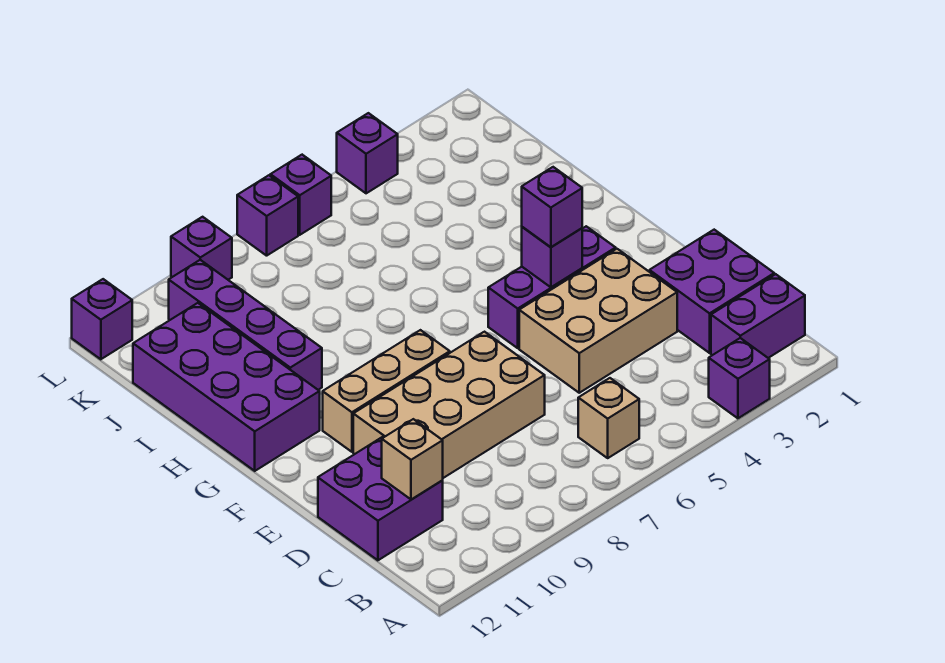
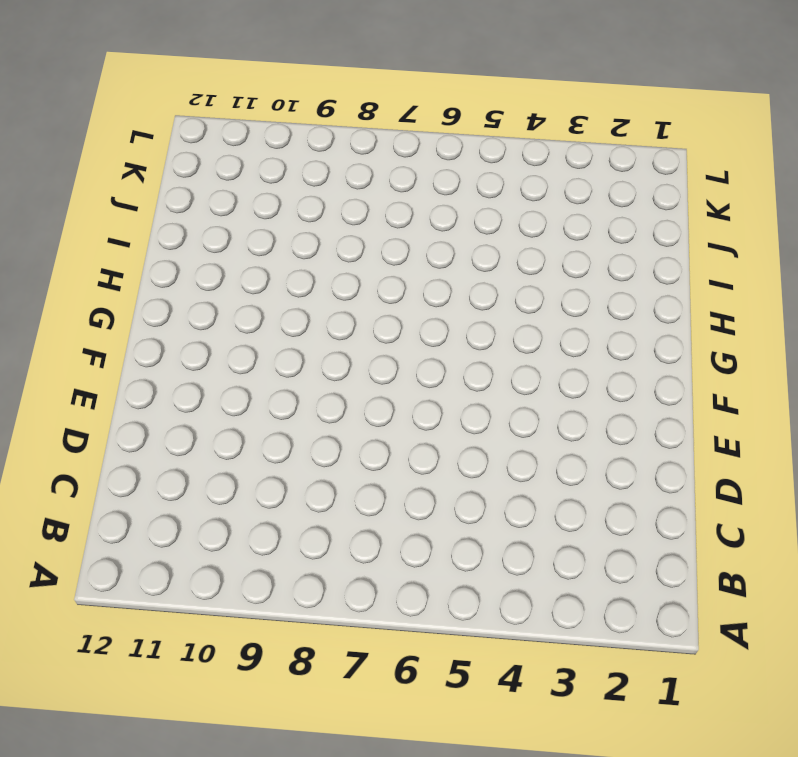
none -> purple 1x1 brick [709,338,770,418]
none -> purple 1x2 brick [711,274,805,358]
none -> tan 1x1 brick [578,378,639,458]

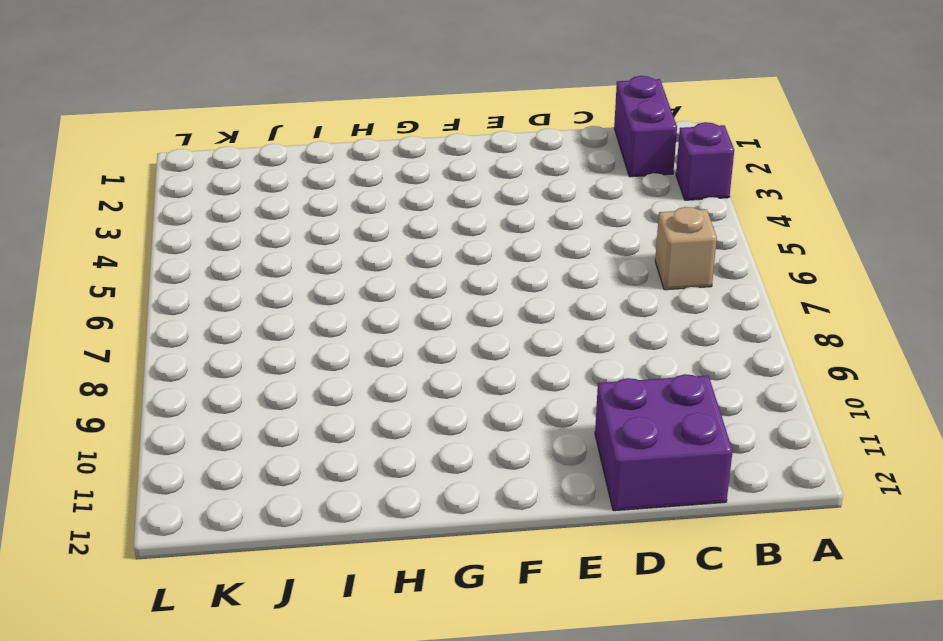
none -> purple 2x2 brick [649,230,774,353]
none -> tan 2x3 brick [519,249,677,393]
none -> tan 2x4 brick [353,332,545,478]

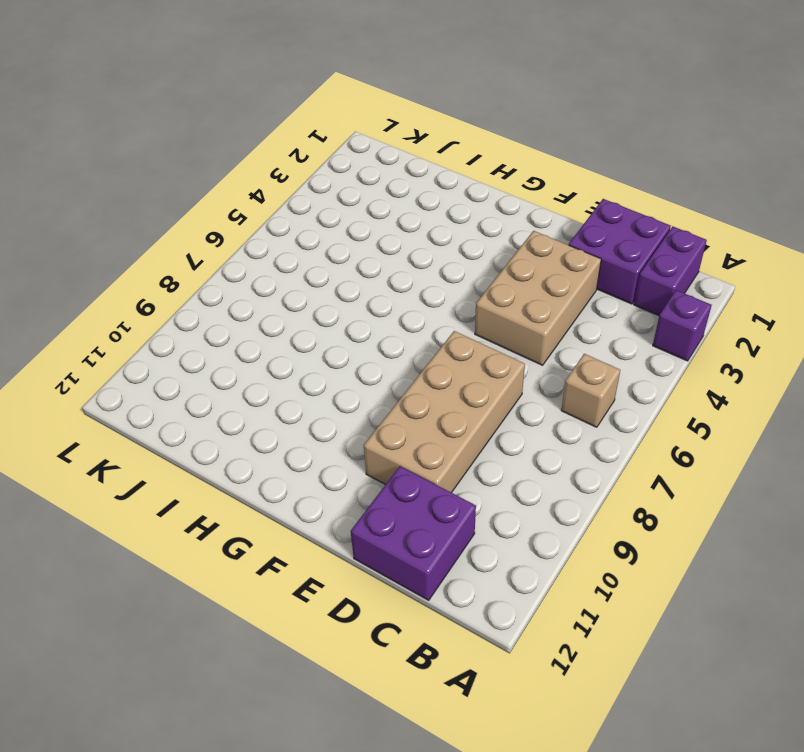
none -> purple 1x3 brick [488,226,616,348]
none -> tan 1x3 brick [323,330,450,452]
none -> purple 2x4 brick [133,303,320,471]

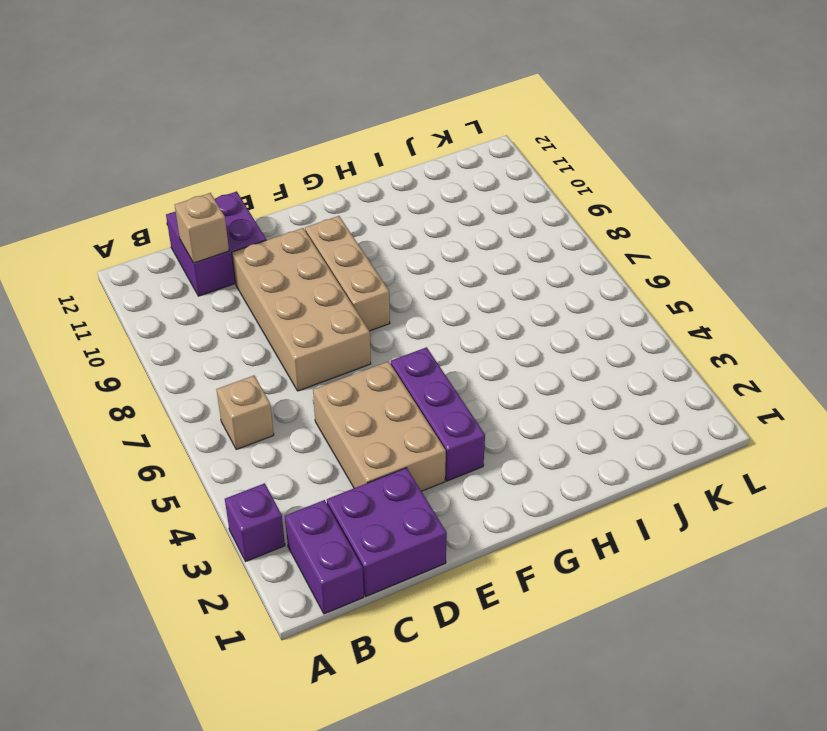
none -> purple 2x4 brick [133,303,320,471]
none -> purple 1x4 brick [169,260,322,390]
none -> purple 1x1 brick [337,113,398,193]

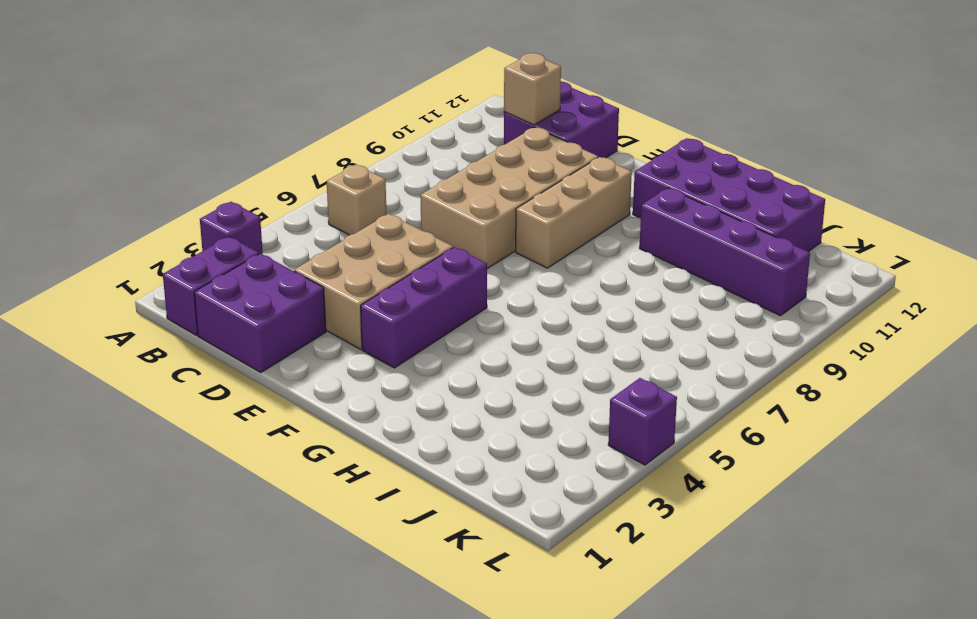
none -> purple 1x1 brick [270,155,331,235]
none -> purple 1x1 brick [237,175,298,256]
none -> purple 1x1 brick [171,217,232,280]

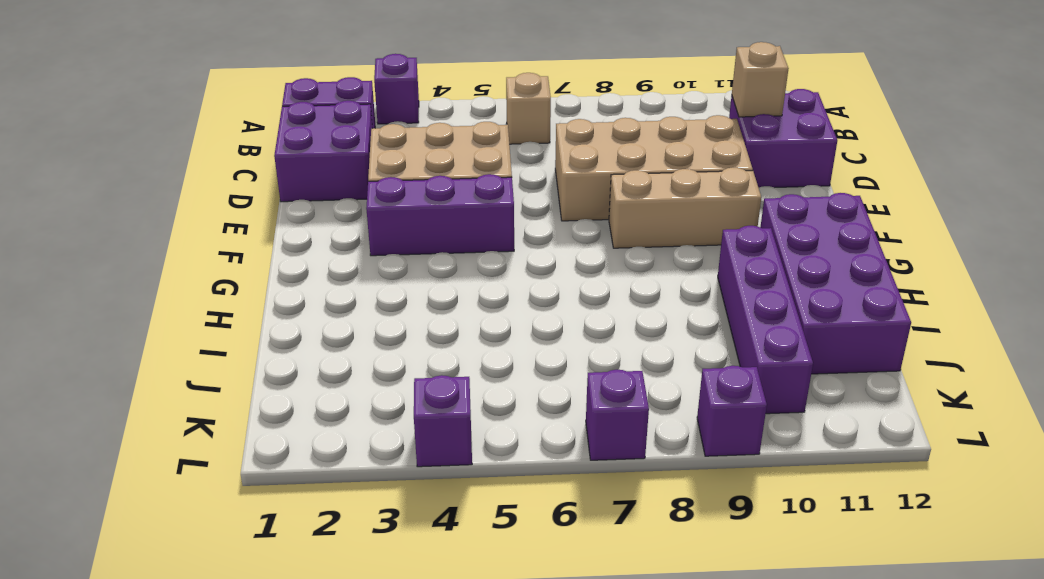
none -> purple 1x1 brick [270,155,331,235]
none -> purple 1x1 brick [72,279,132,359]
none -> purple 1x1 brick [522,227,582,287]

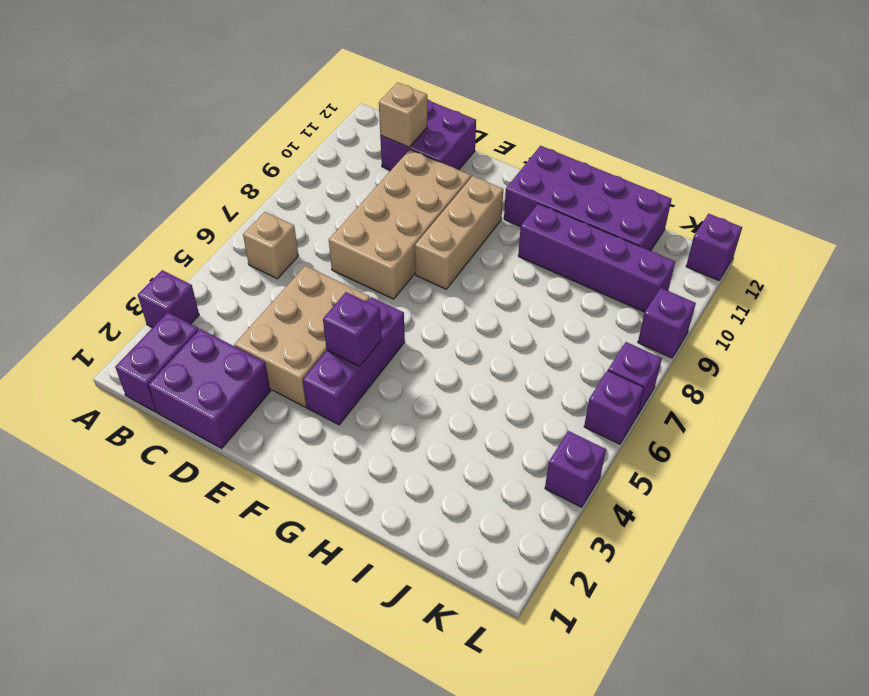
none -> purple 1x1 brick [522,167,582,247]

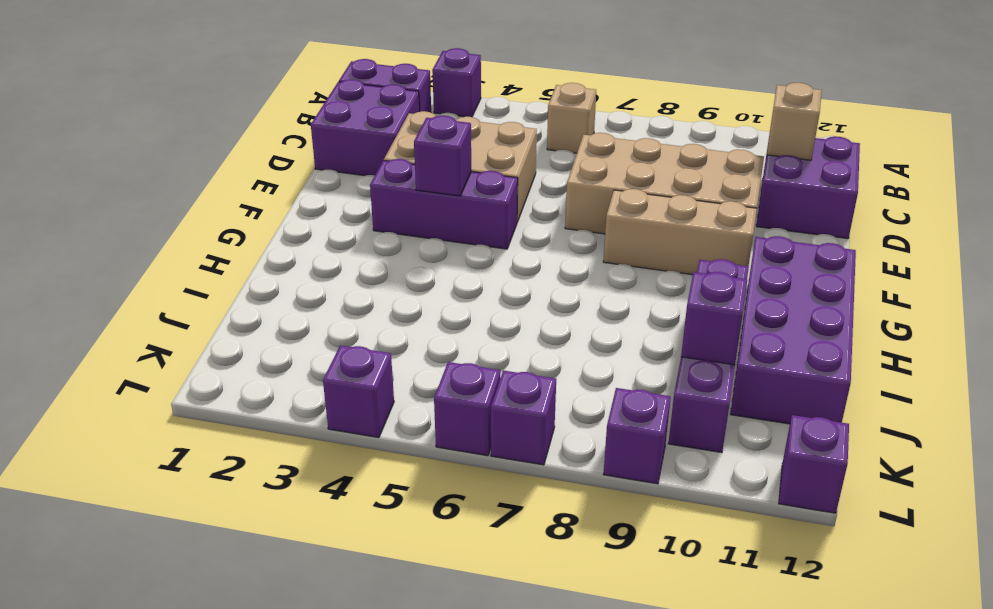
purple 1x1 brick [681,272,747,365] -> purple 1x1 brick moved to [522,167,582,247]

